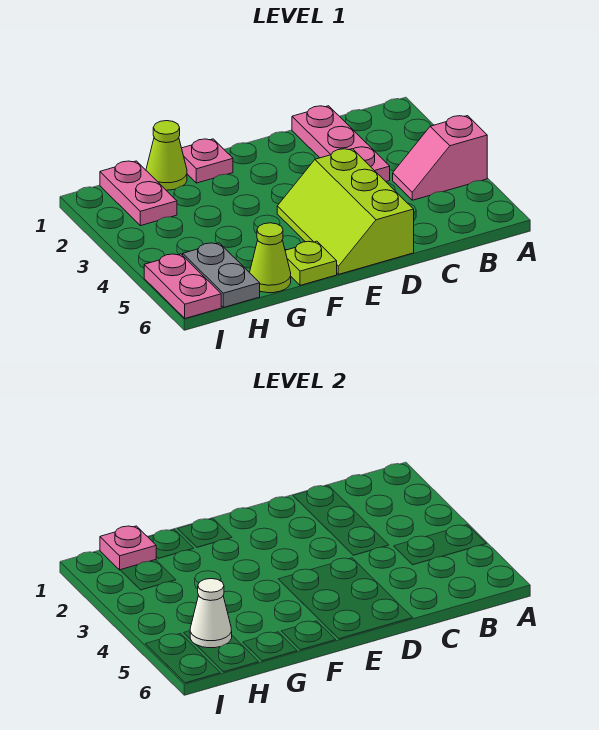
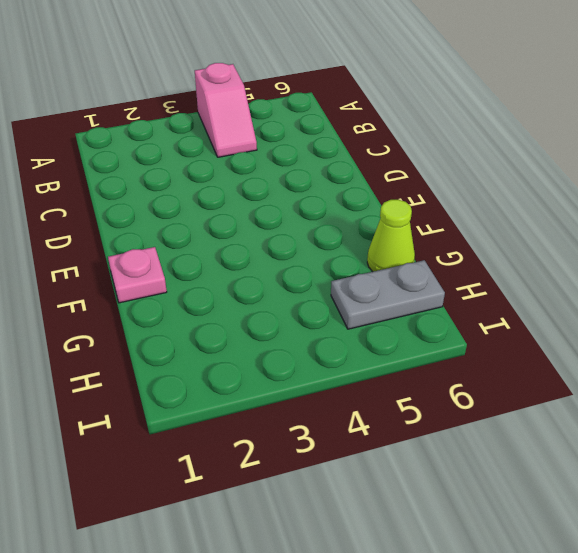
none -> pink 1x3 plate [292,106,390,181]
none -> lime 2x3 slope [277,149,414,274]
none -> lime 1x1 plate [285,241,337,285]

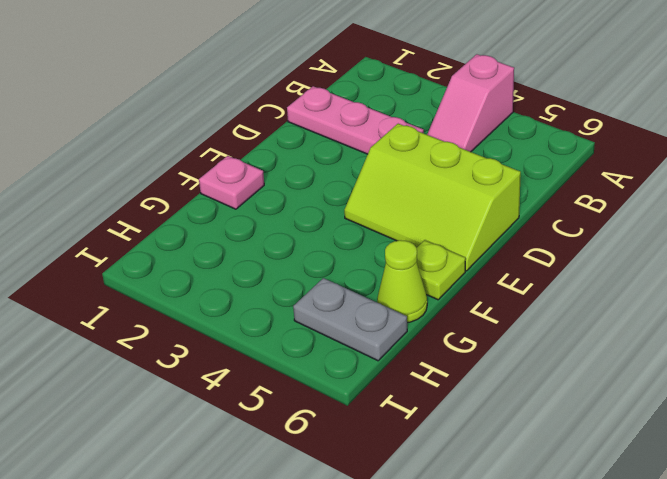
none -> lime 1x1 cone [146,121,187,190]
none -> pink 1x2 plate [100,161,177,226]
none -> pink 1x2 plate [144,254,221,318]

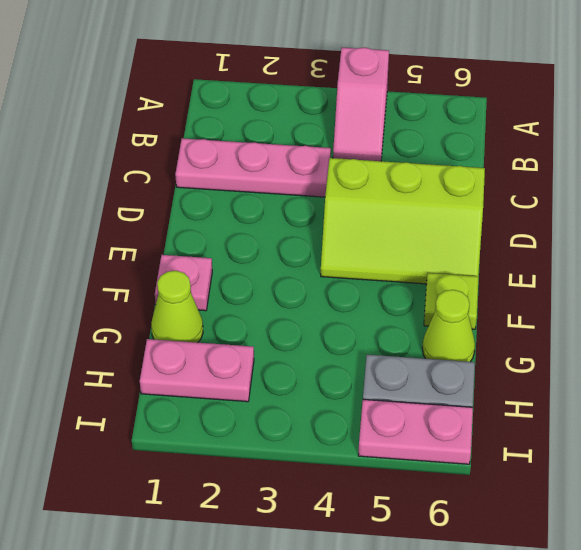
none -> pink 1x1 plate [100,526,156,570]
none -> white 1x1 cone [190,579,232,648]

